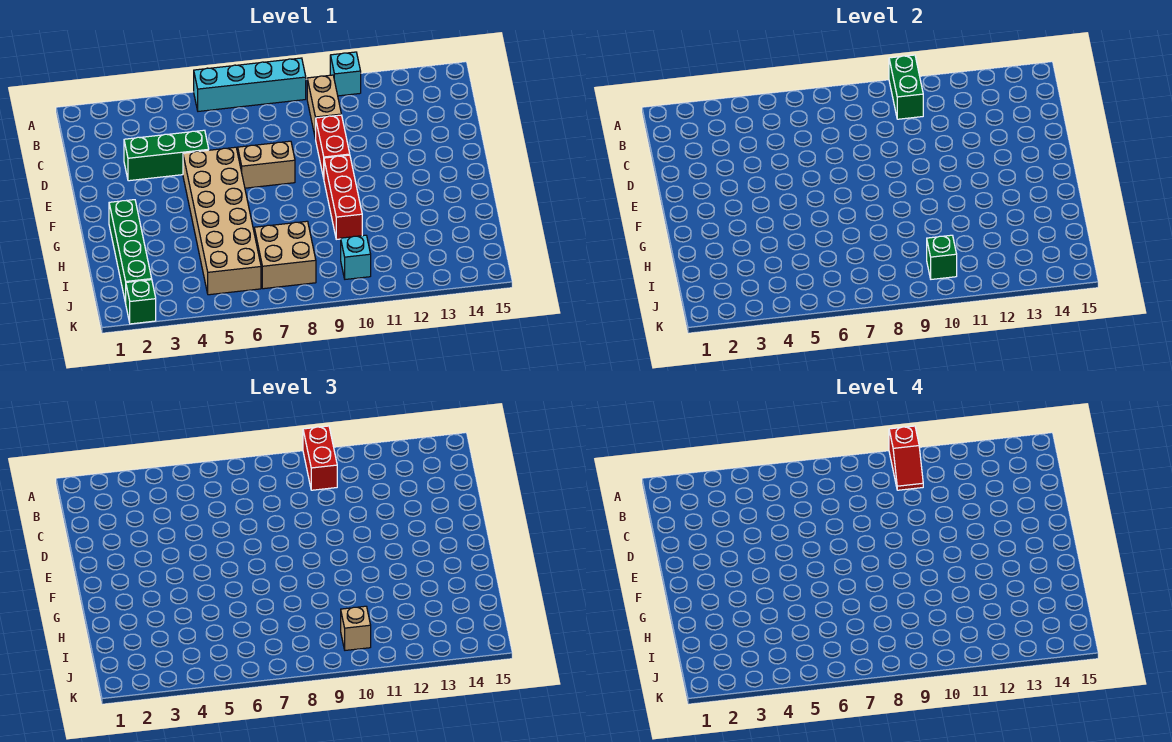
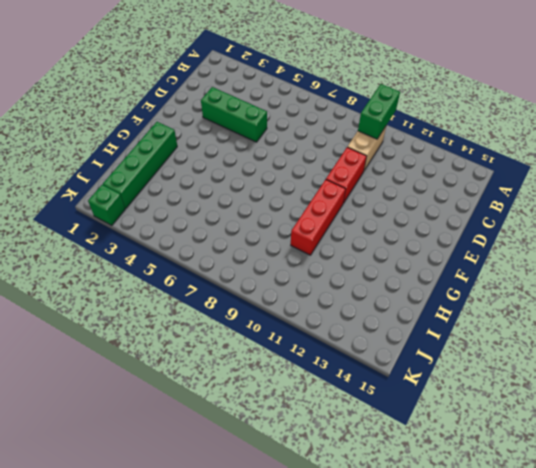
none -> cyan 1x4 brick [194,58,306,111]
none -> cyan 1x1 brick [330,52,361,96]
none -> tan 2x6 brick [183,147,261,295]

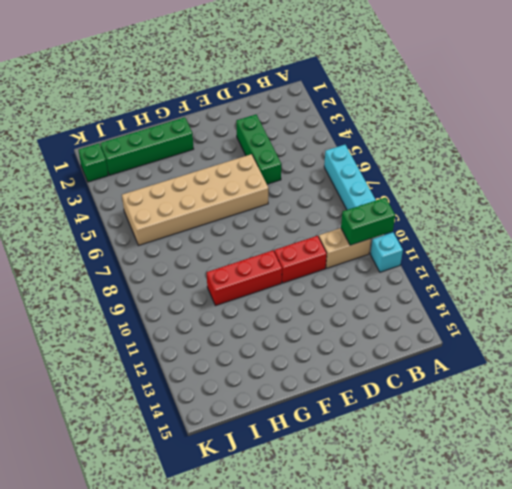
none -> tan 1x2 brick [238,141,295,188]
none -> tan 2x2 brick [254,221,316,289]
none -> cyan 1x1 brick [341,235,371,279]

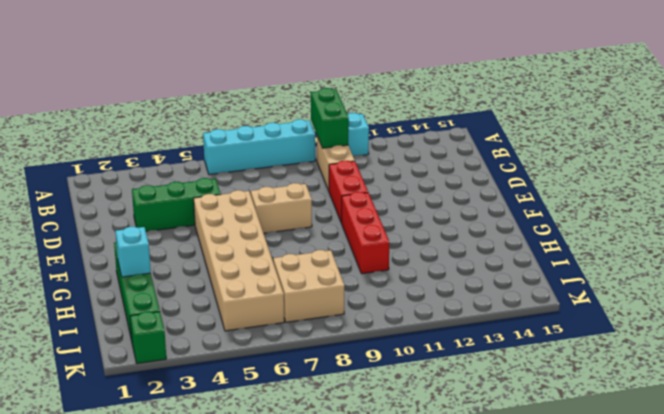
cyan 1x1 brick [116,227,151,277] -> cyan 1x1 brick moved to [341,235,371,279]
none -> green 1x1 brick [927,235,957,279]
none -> red 1x2 brick [303,426,337,490]
none -> tan 1x1 brick [341,606,371,650]

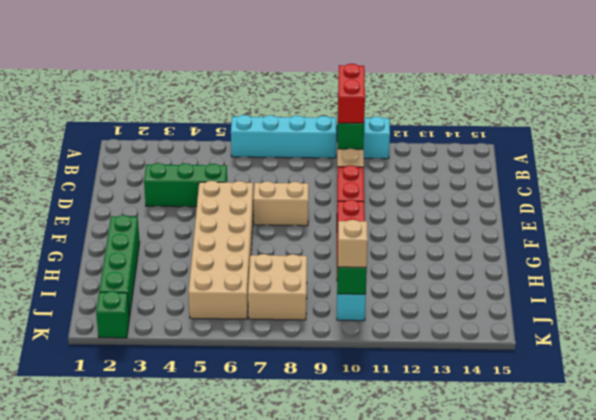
none -> red 1x2 slope [889,426,923,490]

